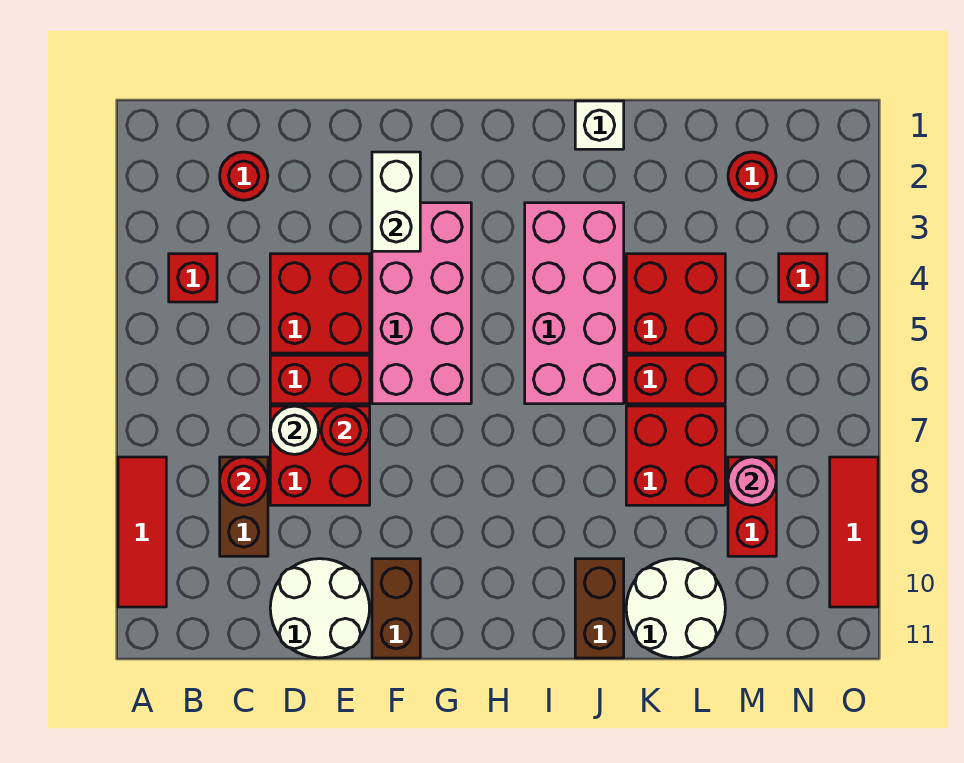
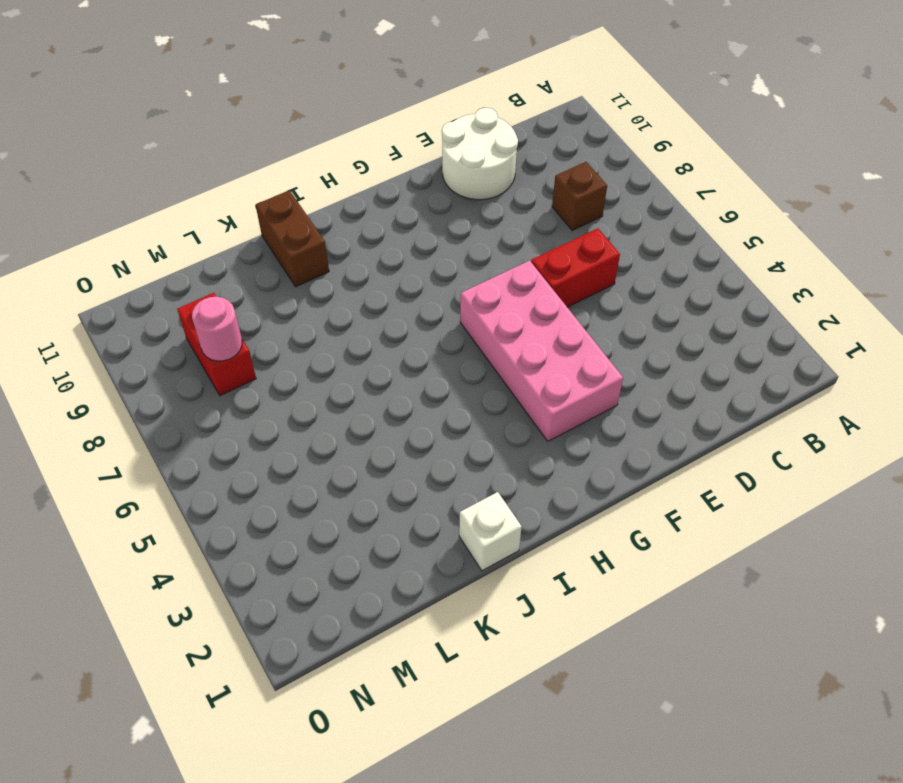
brown 1x1 brick [552,162,607,231] -> brown 1x2 brick [220,457,268,556]
none -> red 1x3 tile [118,457,166,607]
none -> red 1x1 brick [169,254,217,302]
none -> red 1x1 round brick [220,152,268,200]

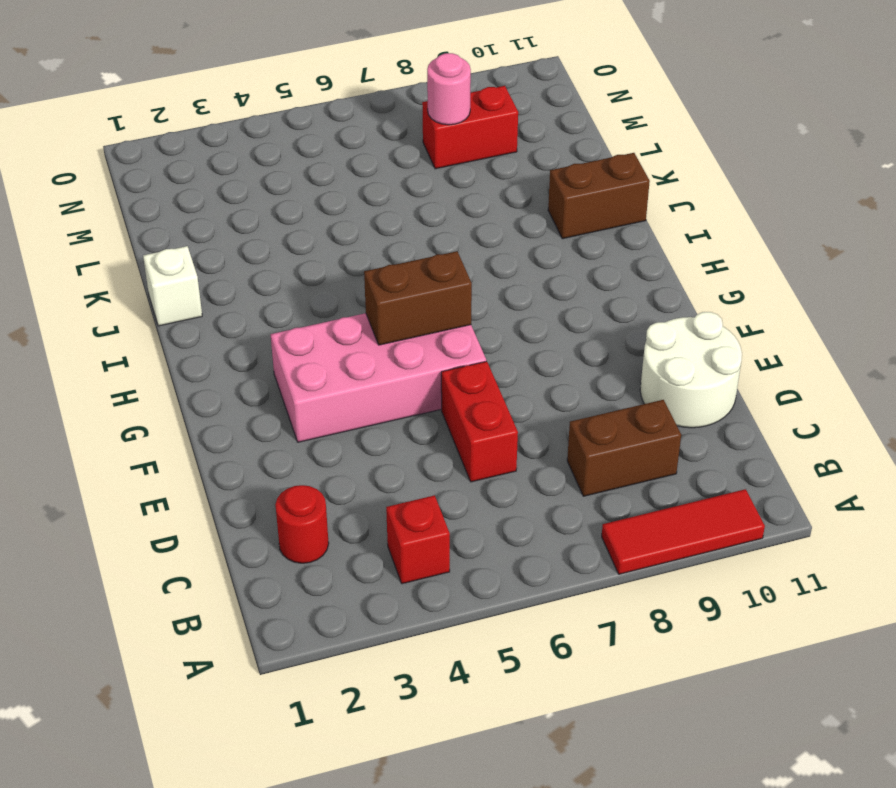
brown 1x2 brick [364,251,472,345] -> brown 1x2 brick moved to [372,559,420,658]
none -> red 2x2 brick [270,254,370,353]
none -> red 2x2 brick [270,406,370,505]
none -> pink 2x4 brick [525,203,624,404]

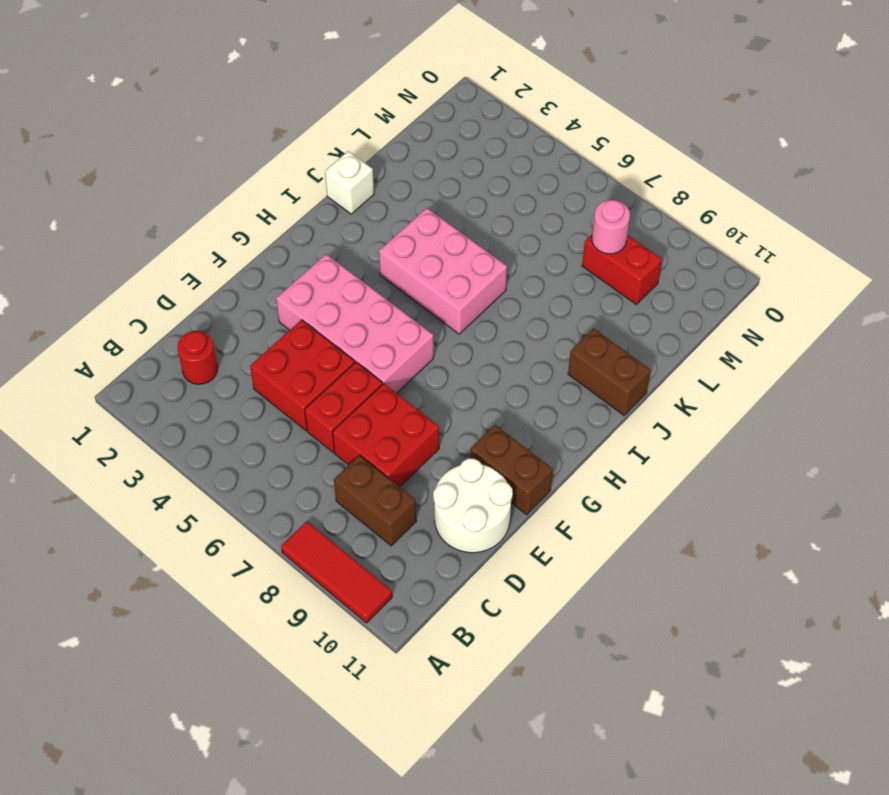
pink 2x3 brick [379,208,507,334] -> pink 2x4 brick [525,203,624,404]
none -> red 1x1 brick [169,254,217,302]
none -> red 2x2 brick [626,254,725,353]
none -> red 1x2 brick [626,355,725,404]

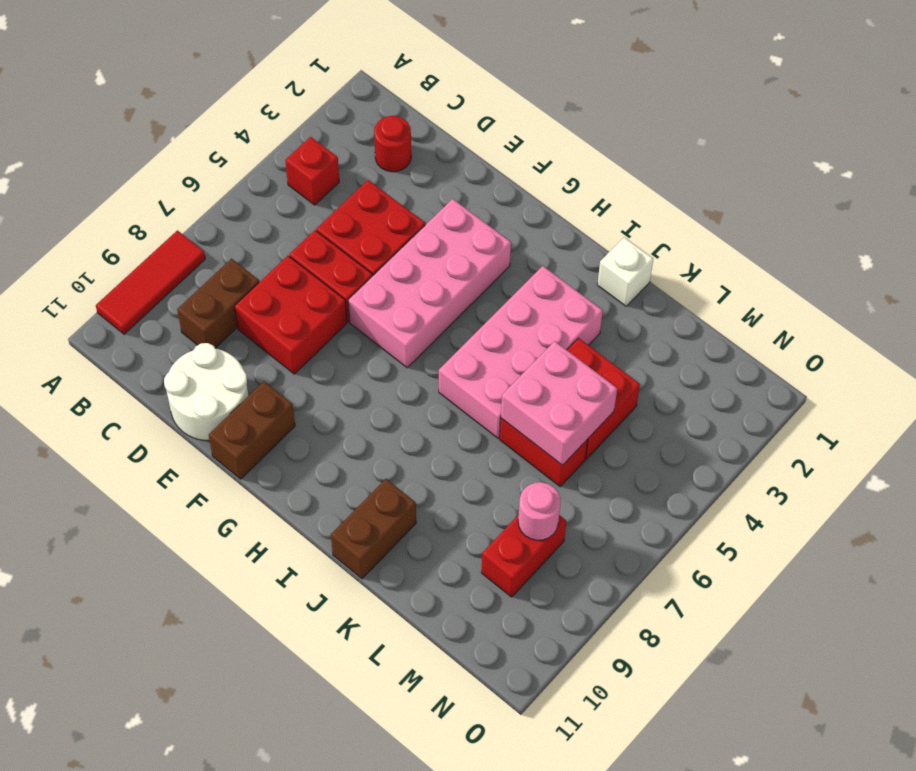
pink 2x2 brick [501,341,617,465] -> none
none -> red 2x2 brick [626,406,725,505]
none -> white 2x2 round brick [626,559,725,658]
none -> red 1x1 round brick [728,152,776,200]

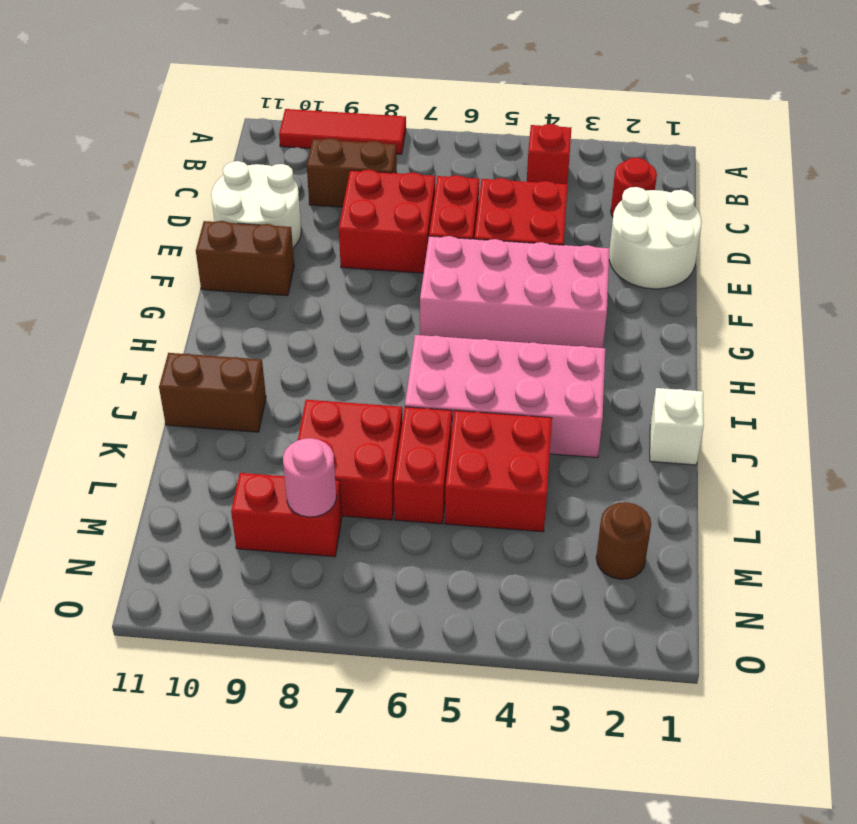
white 2x2 round brick [609,187,702,289] -> white 2x2 round brick moved to [626,559,725,658]
brown 1x1 round brick [596,502,651,579] -> red 1x1 round brick [728,152,776,200]
none -> red 1x1 brick [779,254,827,302]
none -> red 1x3 tile [830,457,878,607]
none -> red 1x1 round brick [220,457,268,505]

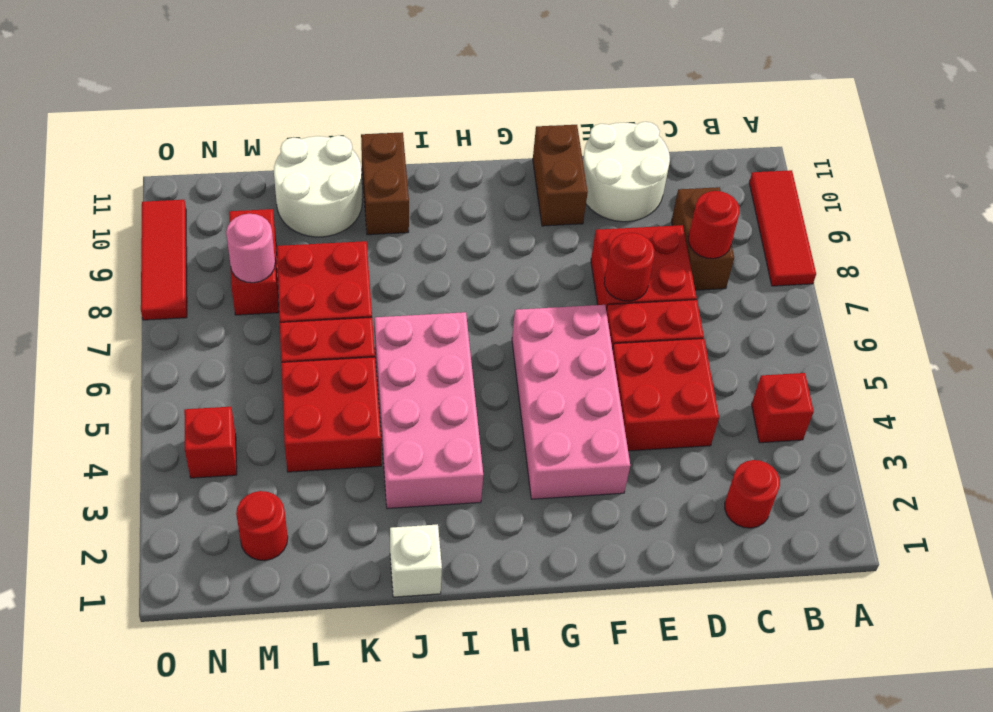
none -> white 1x1 round brick [270,406,319,454]
none -> white 1x2 brick [372,152,420,251]

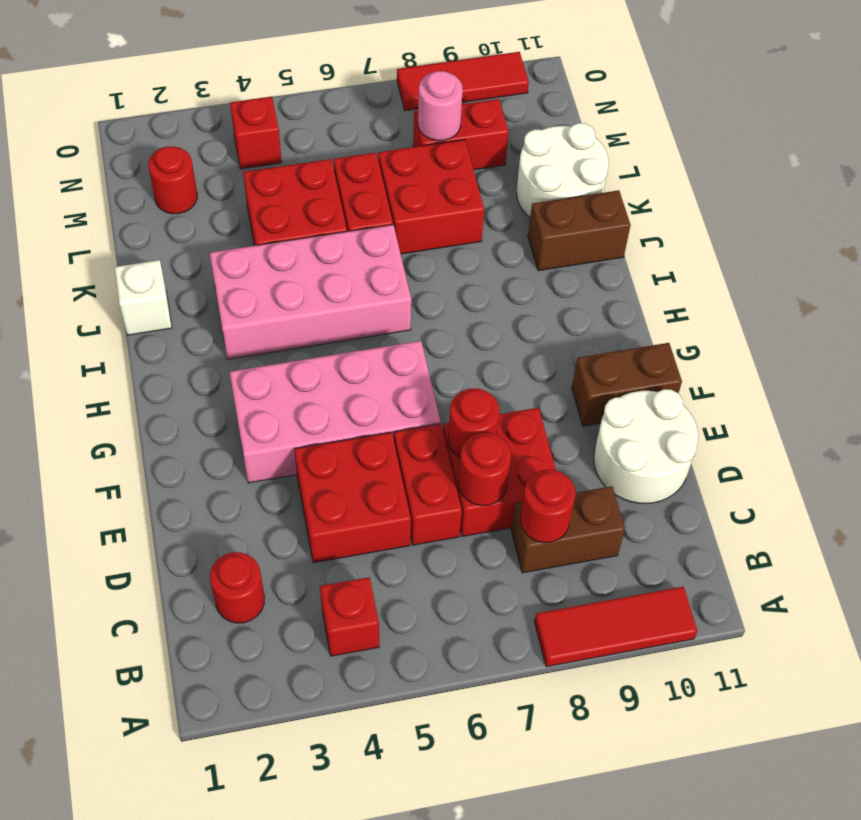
red 1x1 round brick [459,433,511,506] -> white 1x1 round brick [270,406,319,454]
none -> white 1x2 brick [372,152,420,251]

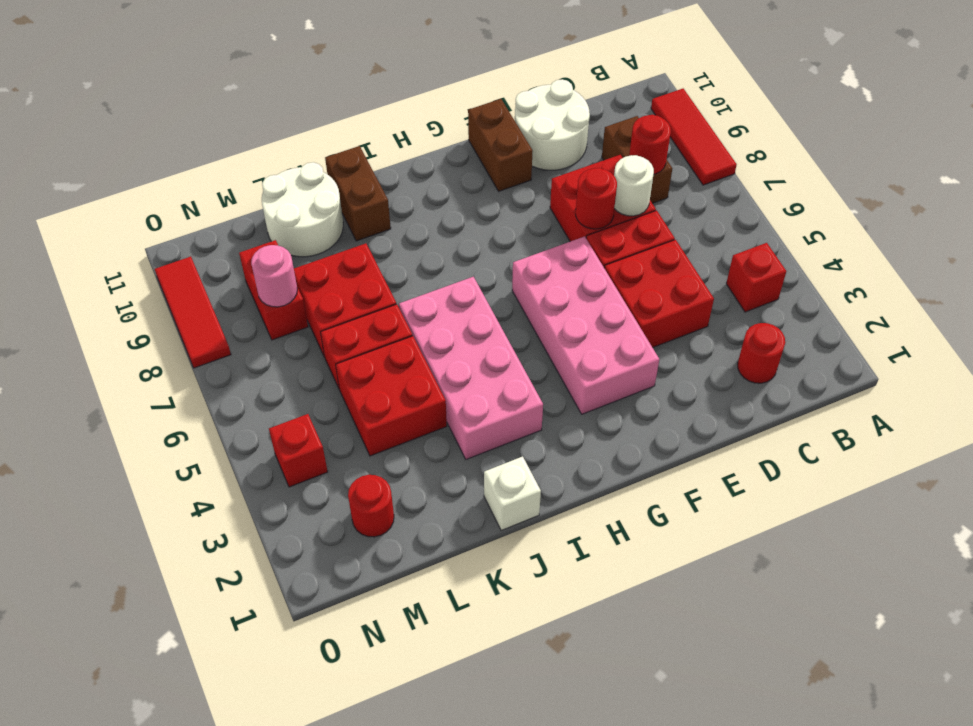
none -> white 1x2 brick [372,152,420,251]

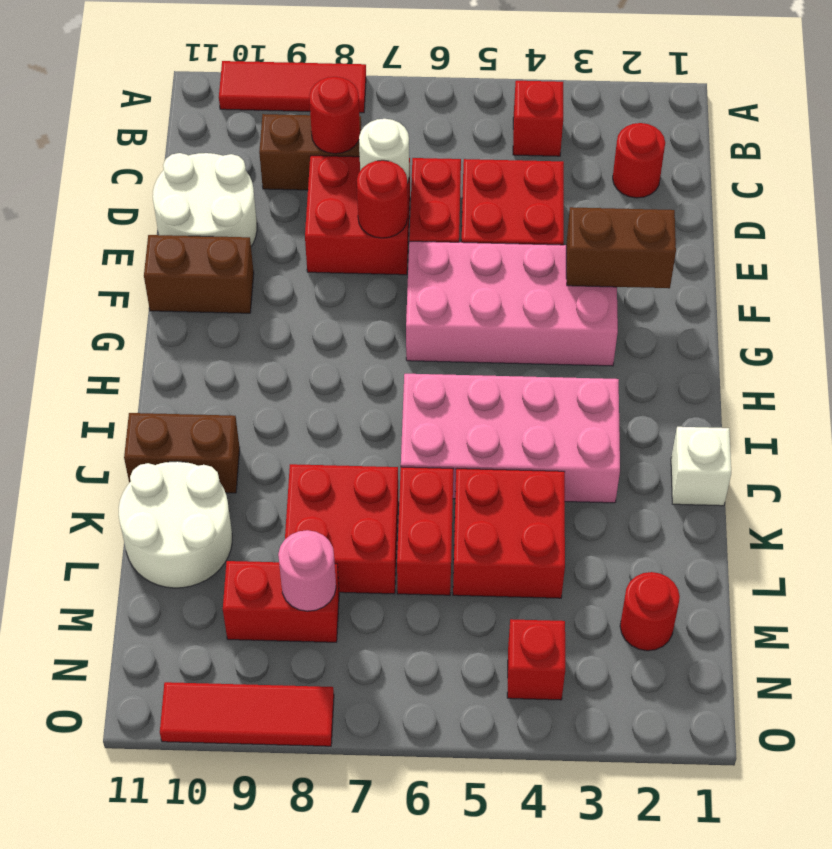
brown 1x2 brick [566,207,676,288] -> white 1x2 brick [372,152,420,251]

